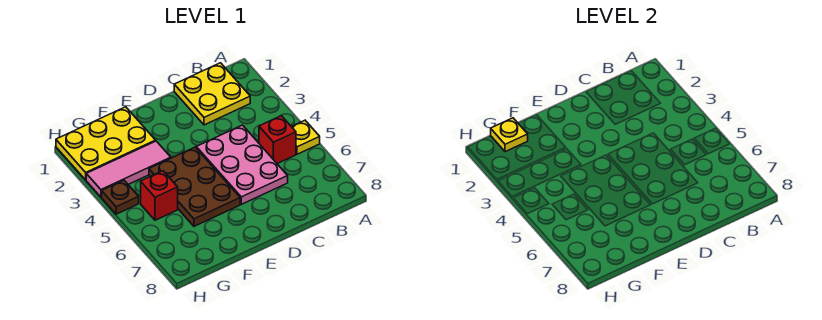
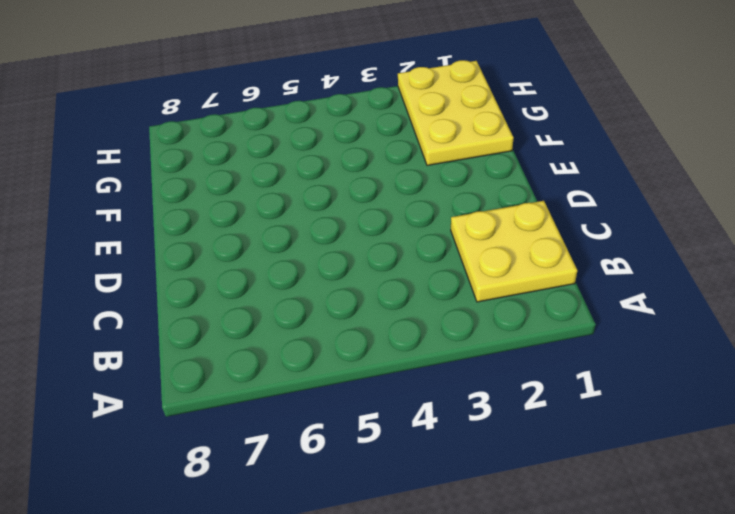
none -> yellow 1x1 plate [291,120,320,154]
none -> red 1x1 brick [259,116,296,164]

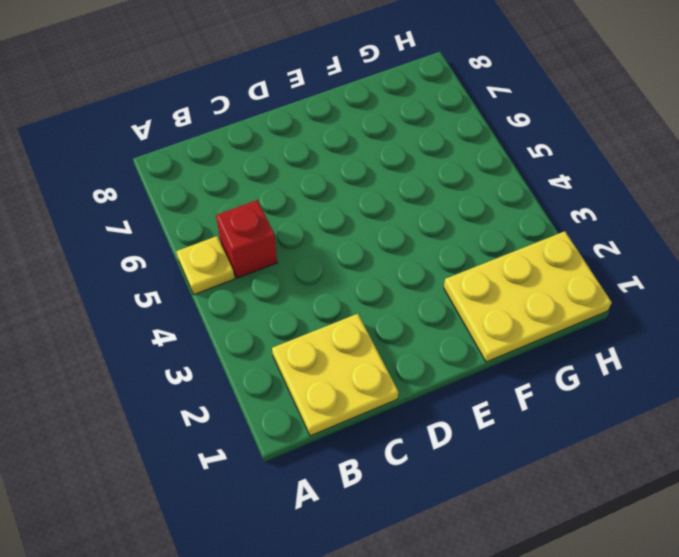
none -> pink 2x3 plate [196,125,288,204]
none -> brown 2x3 plate [149,147,240,226]

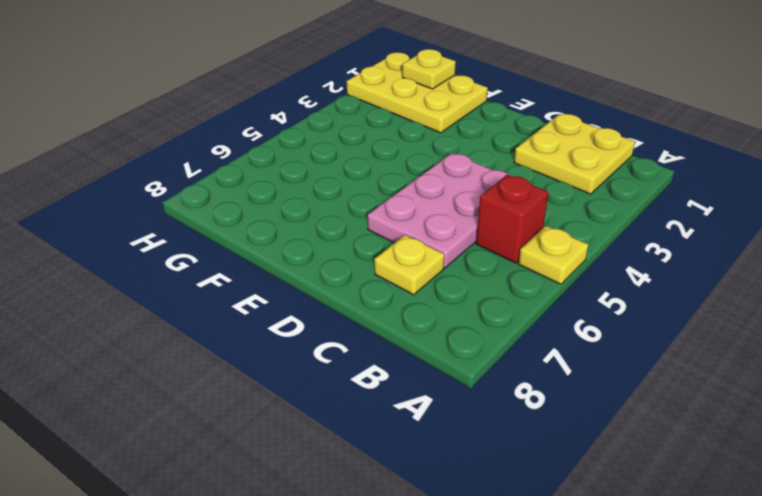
yellow 1x1 plate [374,235,444,295] -> none
none -> brown 2x3 plate [149,147,240,226]
none -> pink 1x3 tile [86,141,171,197]

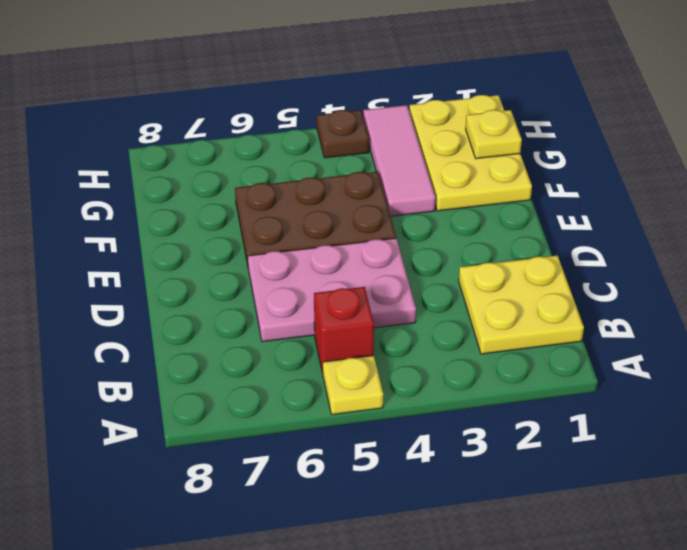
none -> red 1x1 brick [141,171,178,220]

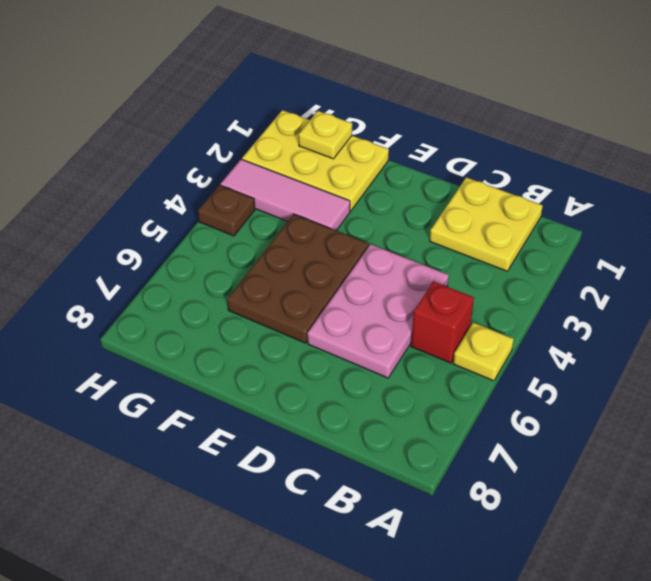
none -> red 1x1 brick [141,171,178,220]

